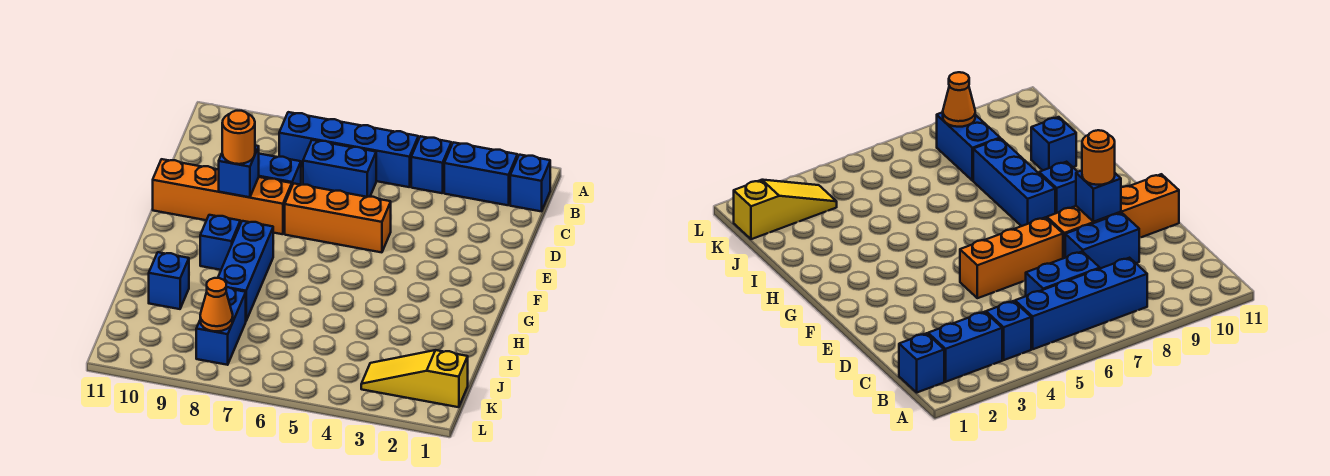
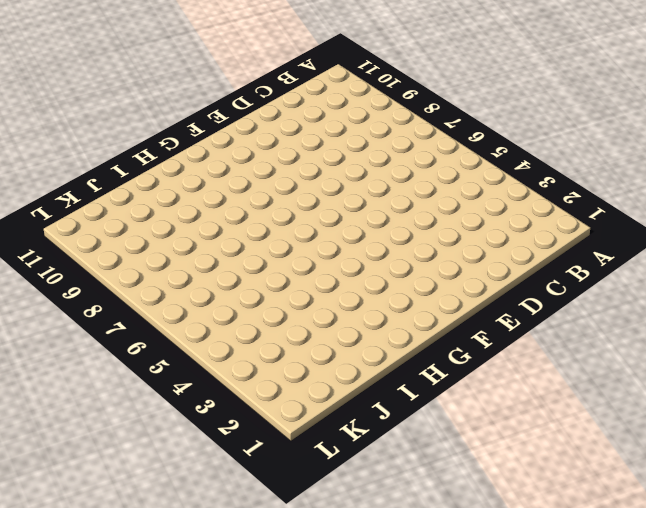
none -> blue 1x1 brick [510,155,550,211]
none -> blue 1x2 brick [444,142,517,205]
none -> blue 1x1 brick [411,136,451,193]

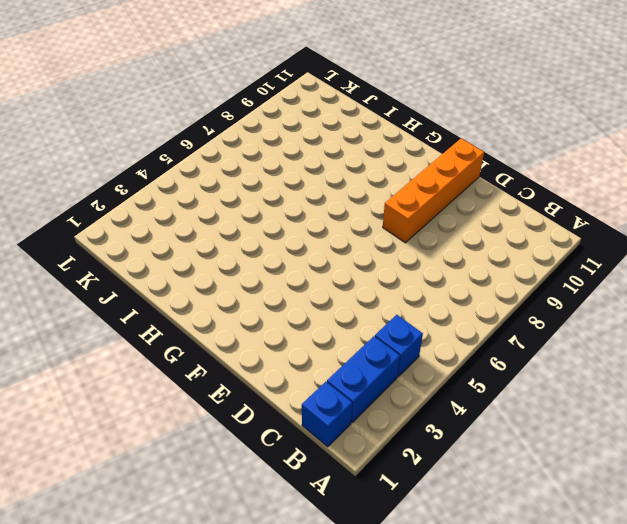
none -> blue 1x4 brick [279,112,418,187]
none -> blue 1x2 brick [303,140,376,197]
none -> blue 1x2 brick [259,154,301,185]

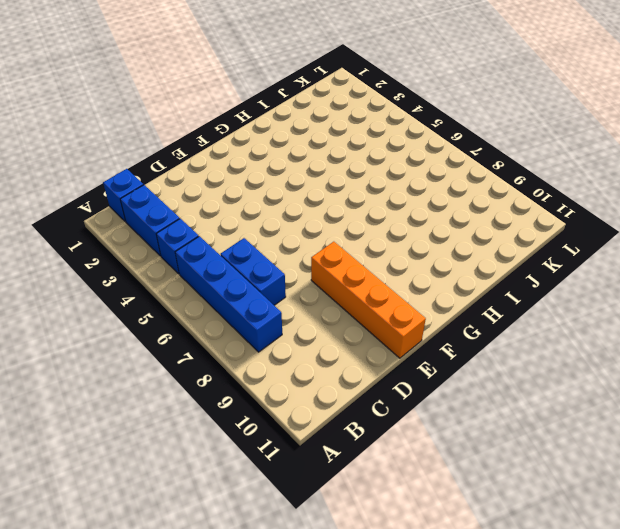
none -> blue 1x2 brick [259,154,301,185]
none -> orange 1x3 brick [285,184,391,252]
none -> blue 1x3 brick [218,221,273,320]

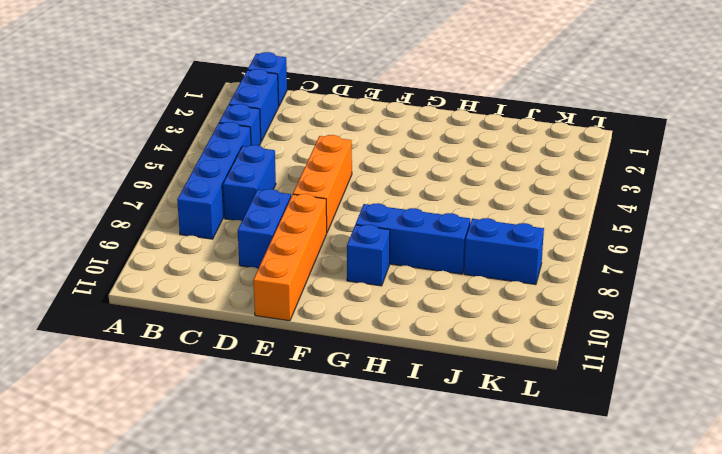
none -> blue 1x1 brick [149,252,189,309]
none -> yellow 1x3 slope [361,350,468,407]
none -> blue 1x1 brick [219,145,259,197]

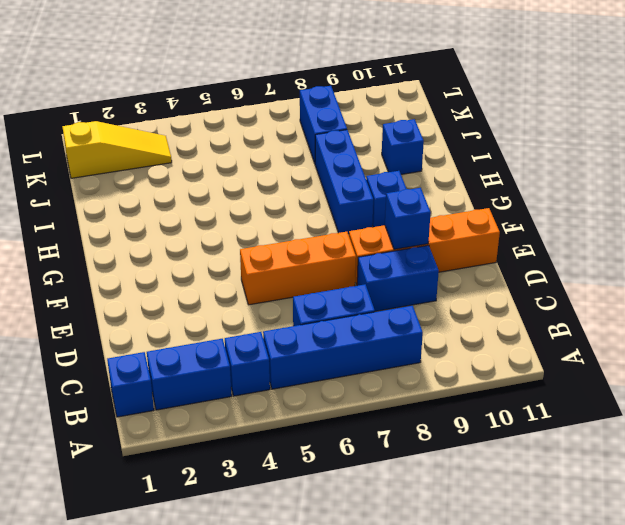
none -> orange 1x1 cone [200,278,233,331]
none -> orange 1x1 round brick [222,111,255,164]

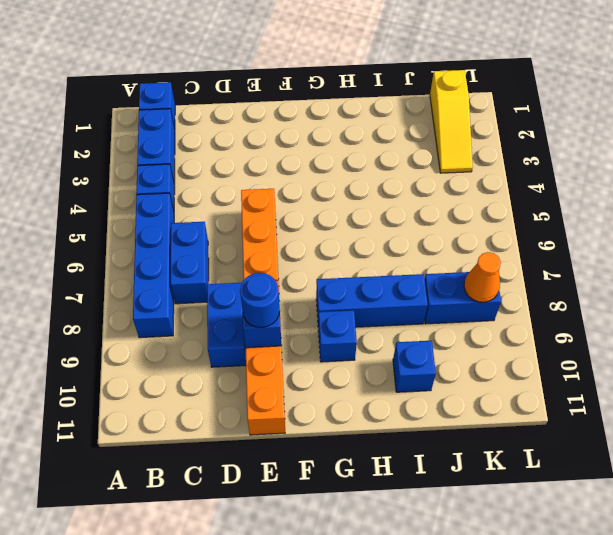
blue 1x1 round brick [240,273,280,328] -> orange 1x1 round brick [222,111,255,164]

